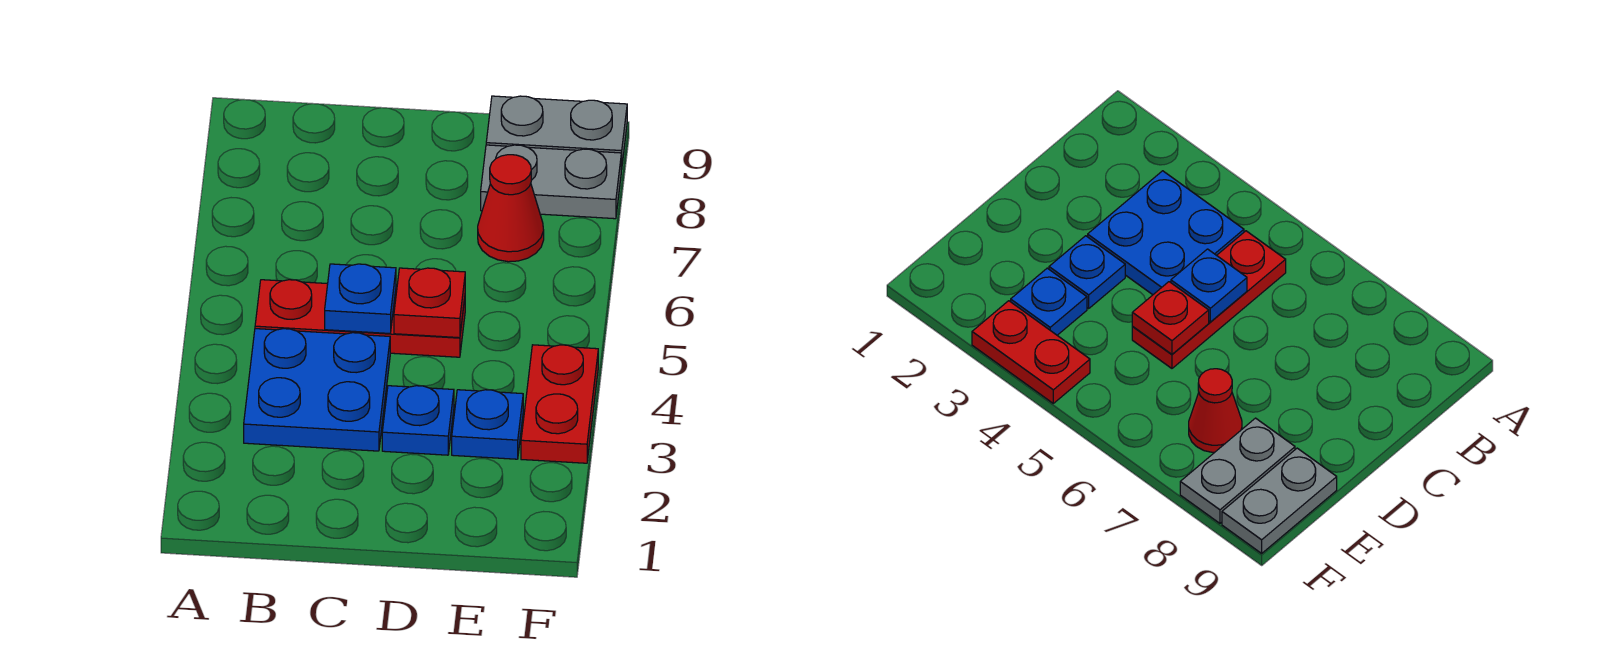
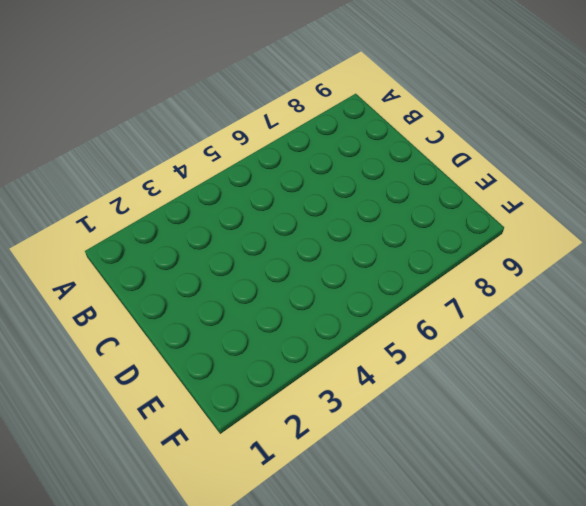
none -> blue 2x2 plate [244,329,390,451]
none -> red 1x3 plate [255,280,465,357]

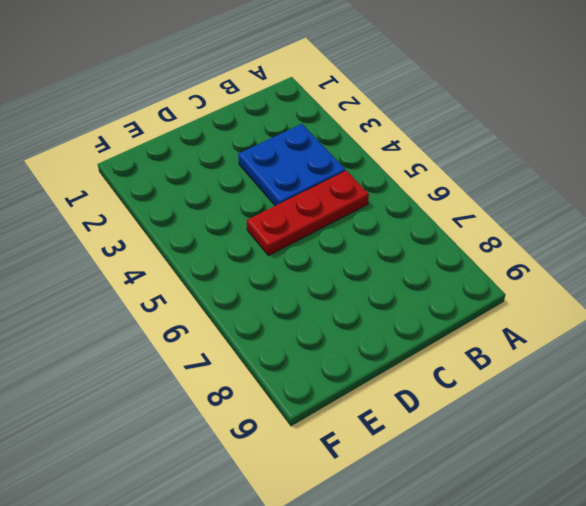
none -> blue 1x1 plate [382,386,454,455]
none -> blue 1x1 plate [452,390,523,459]

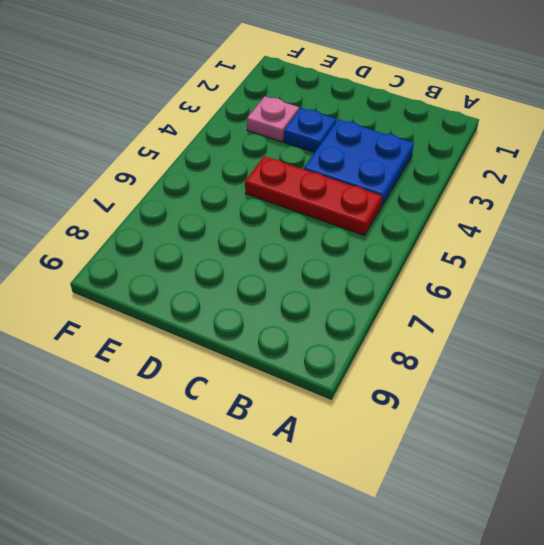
pink 1x1 plate [247,96,299,142] -> blue 1x1 plate [452,390,523,459]
none -> red 1x1 cone [478,155,544,262]
none -> grey 1x2 plate [481,145,621,219]

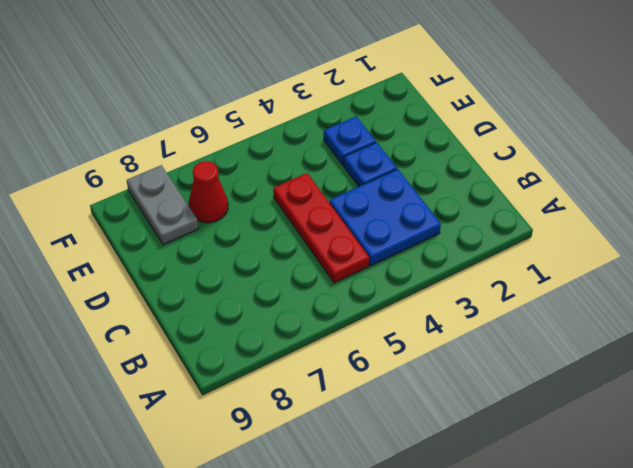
none -> grey 1x2 plate [486,96,627,169]
none -> red 1x2 plate [521,345,598,463]

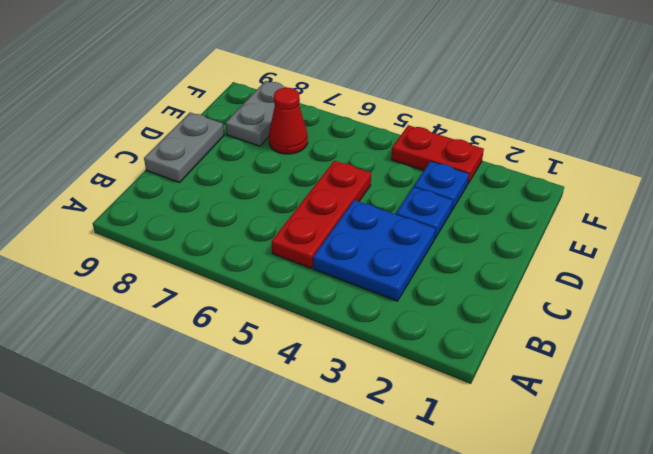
grey 1x2 plate [144,112,224,182] -> grey 1x2 plate moved to [486,96,627,169]
none -> blue 1x1 plate [325,264,396,333]
none -> red 1x1 plate [394,268,465,338]

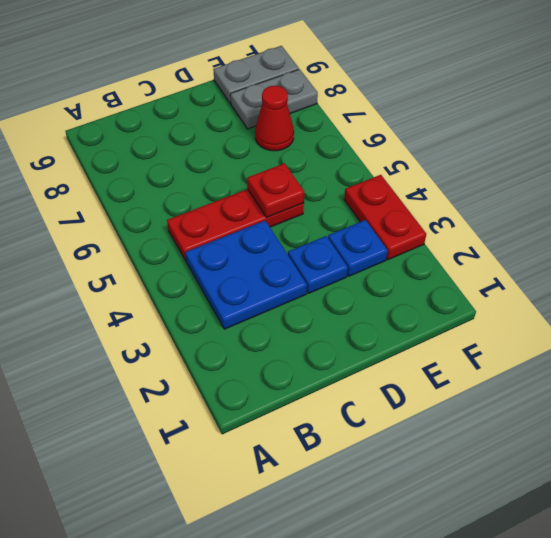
none -> blue 1x1 plate [325,264,396,333]

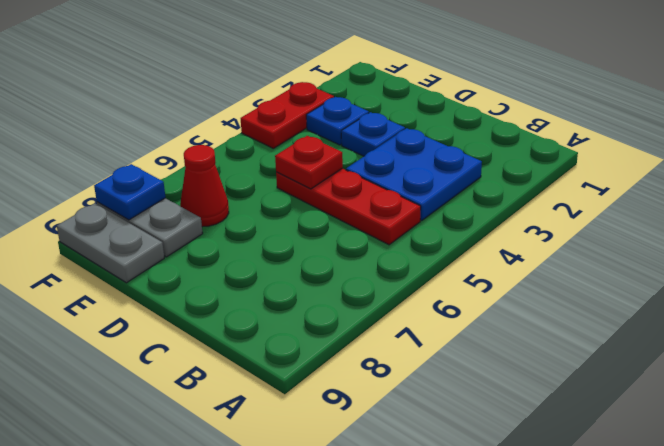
blue 1x1 plate [94,164,166,220] -> blue 1x1 plate moved to [325,264,396,333]

